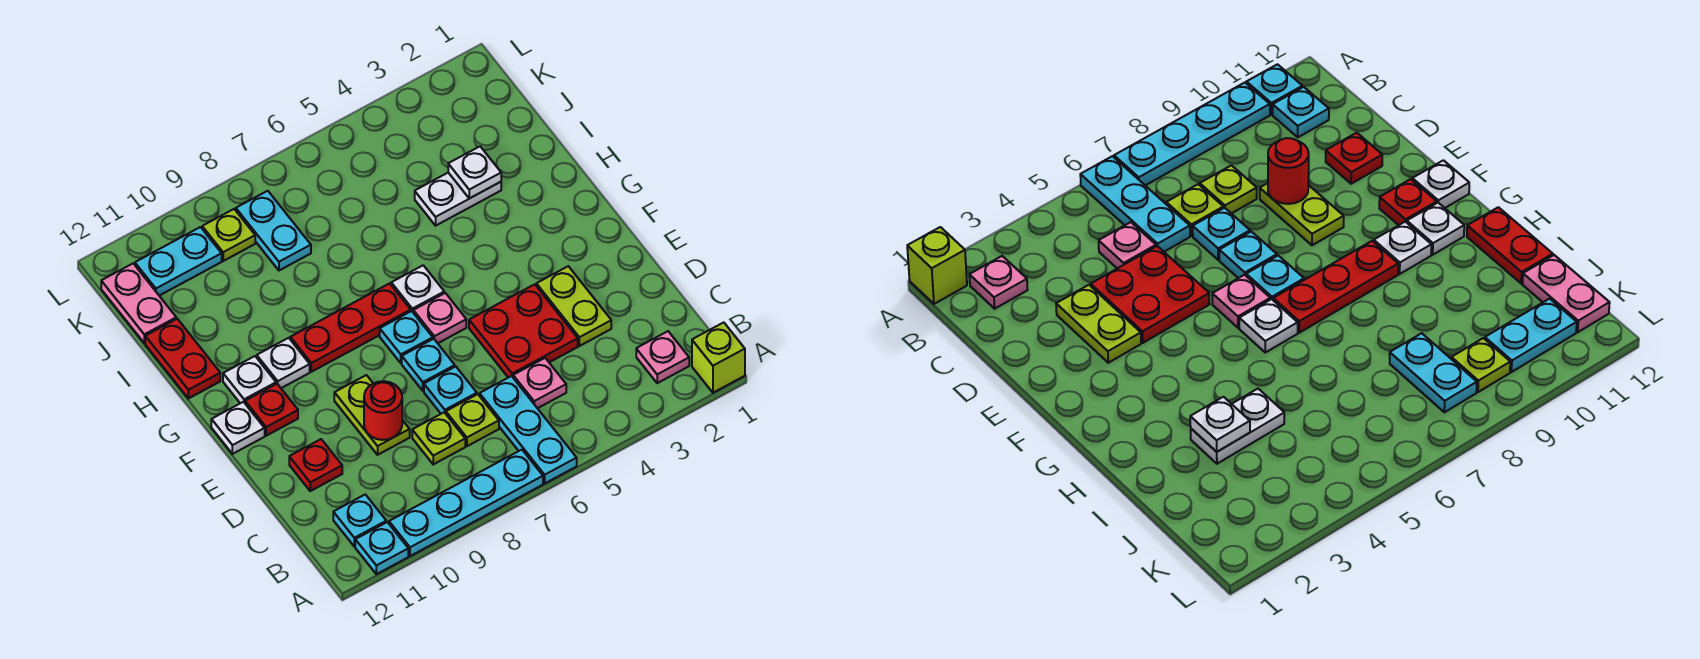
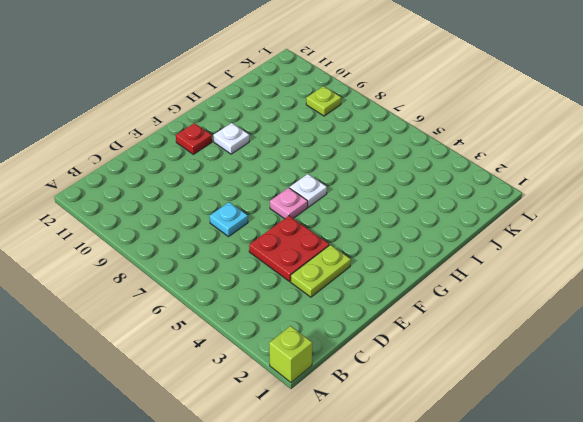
none -> cyan 1x3 plate [480,376,577,483]
none -> cyan 1x4 plate [389,450,543,556]
none -> cyan 1x1 plate [355,522,408,574]
none -> pink 1x1 plate [636,331,689,383]

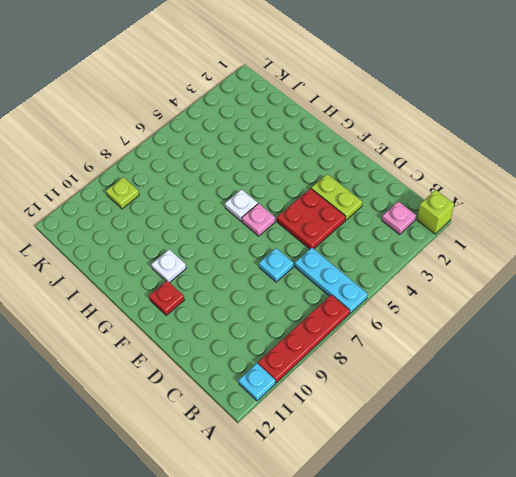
red 1x4 plate [258,295,350,383] -> cyan 1x4 plate [389,450,543,556]
none -> cyan 1x1 plate [333,495,386,547]
none -> pink 1x1 plate [513,358,566,408]
none -> lime 1x1 plate [446,394,499,446]
none -> lime 1x1 plate [412,412,465,464]

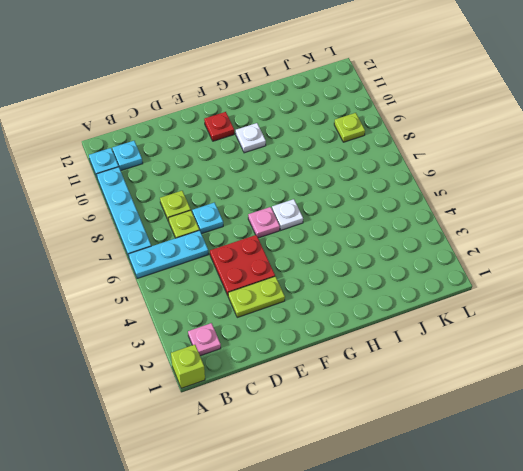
none -> pink 1x1 plate [513,358,566,408]
none -> lime 1x2 plate [334,375,410,455]
none -> red 1x1 plate [289,439,342,491]
none -> cyan 1x1 plate [402,339,455,391]

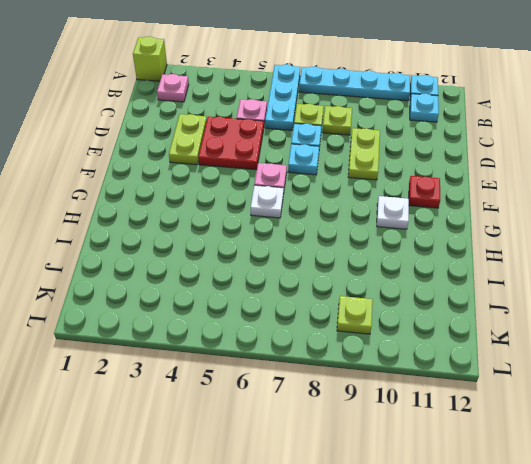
none -> red 1x1 plate [289,439,342,491]
none -> cyan 1x1 plate [380,311,433,363]
none -> white 1x1 plate [211,402,265,454]
none -> red 1x3 plate [290,283,411,372]

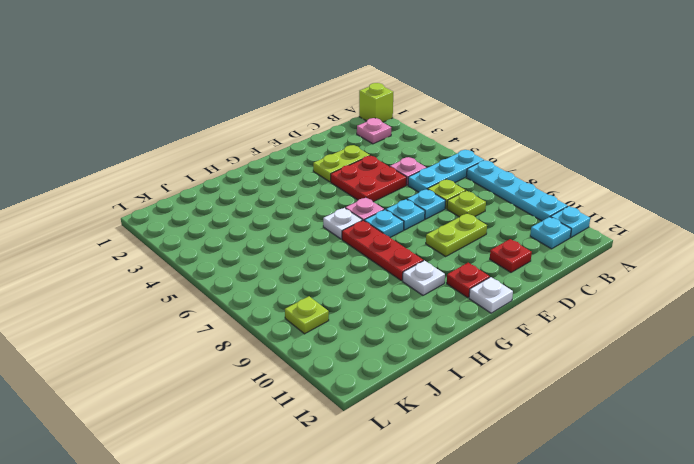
none -> white 1x1 plate [223,356,276,403]
none -> red 1x2 plate [145,319,220,399]
none -> white 1x2 plate [415,173,501,226]
none -> cyan 1x2 plate [236,191,311,270]

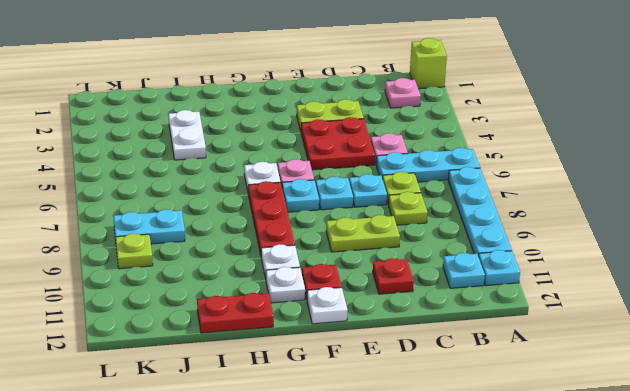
none -> pink 1x2 plate [101,264,176,343]
none -> cyan 1x2 plate [135,227,222,296]
none -> red 1x1 round brick [364,381,402,440]
none -> white 1x1 plate [448,147,501,198]

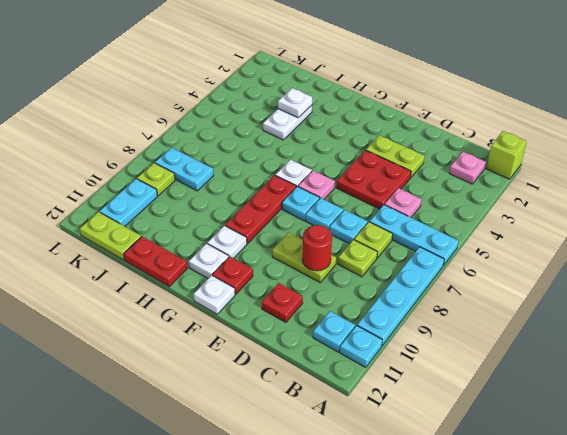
lime 1x2 plate [80,212,141,260] -> pink 1x2 plate [101,264,176,343]

